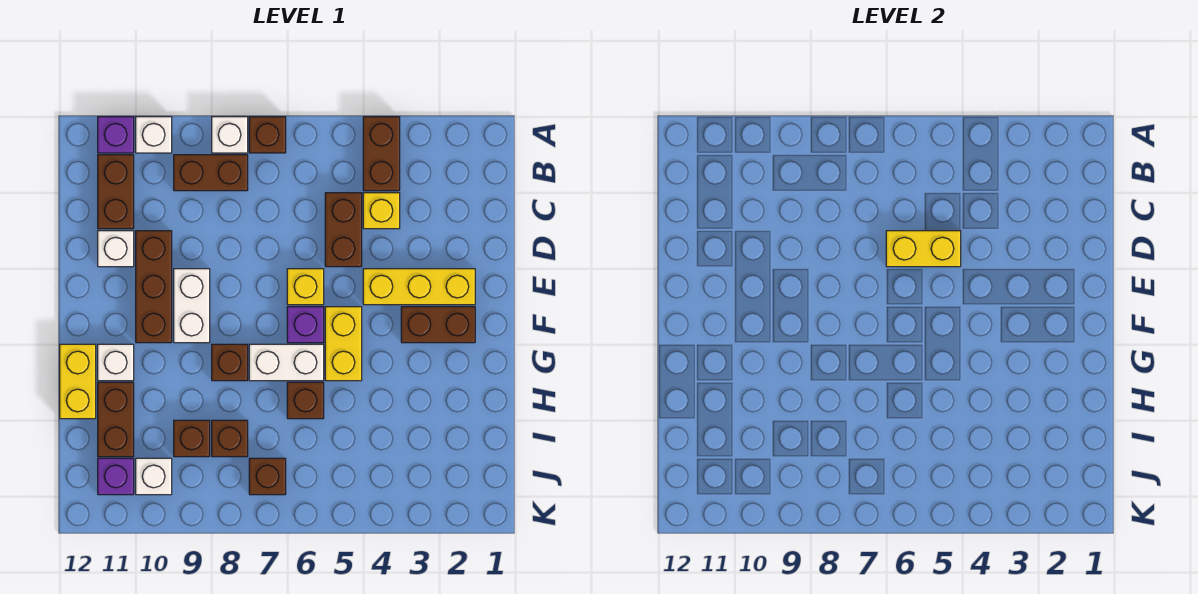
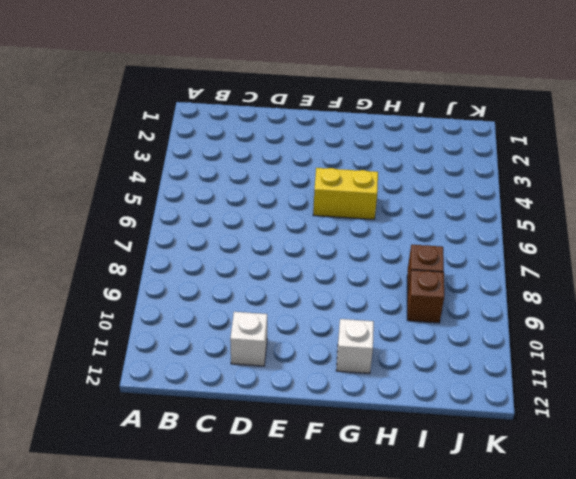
none -> brown 1x2 brick [363,117,400,191]
none -> brown 1x1 brick [249,117,286,153]
none -> white 1x1 brick [212,117,248,153]

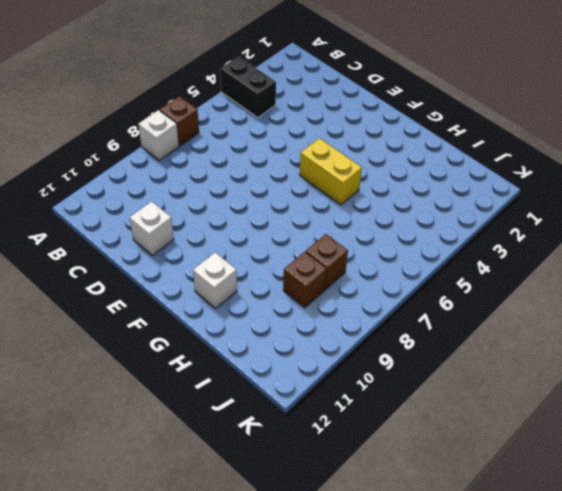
black 1x2 brick [220,56,276,118] -> brown 1x2 brick [363,117,400,191]
none -> white 1x1 brick [136,117,172,153]
none -> purple 1x1 brick [98,117,134,153]
none -> brown 1x2 brick [174,155,248,191]

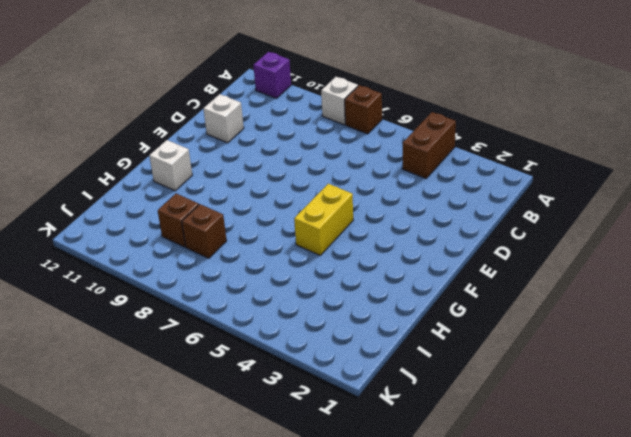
none -> white 1x1 brick [136,117,172,153]
none -> brown 1x2 brick [174,155,248,191]
none -> brown 1x2 brick [98,155,134,229]

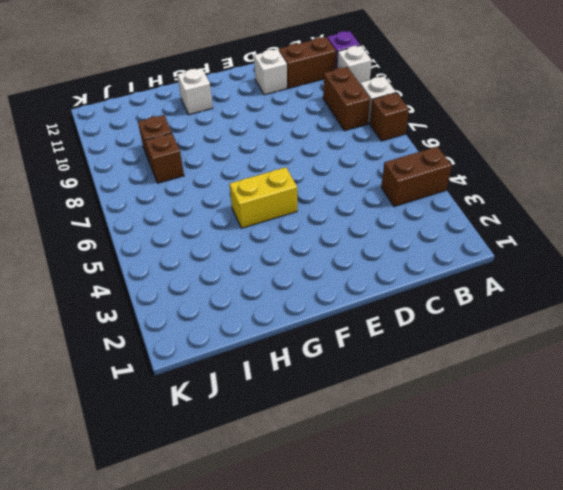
none -> yellow 1x1 brick [363,193,400,229]
none -> brown 1x2 brick [325,193,362,267]
none -> brown 1x3 brick [136,231,172,343]

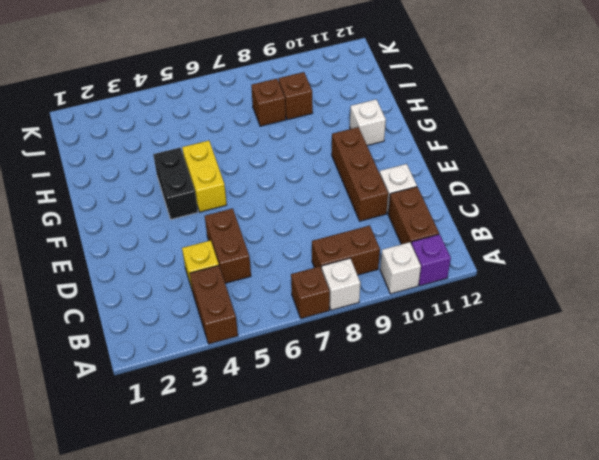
black 1x2 brick [153,148,198,219] -> none
none -> yellow 1x3 brick [363,269,475,305]
none -> yellow 1x1 brick [287,269,324,305]
none -> white 1x2 brick [174,269,210,343]

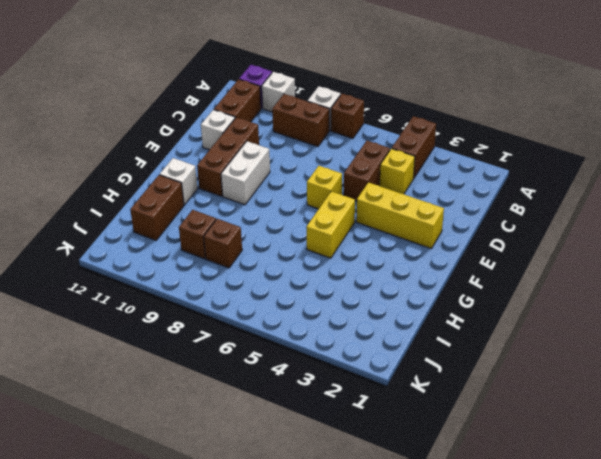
none -> brown 1x2 brick [401,307,475,343]
none -> purple 1x1 brick [287,307,324,343]
none -> white 1x2 brick [249,344,324,381]

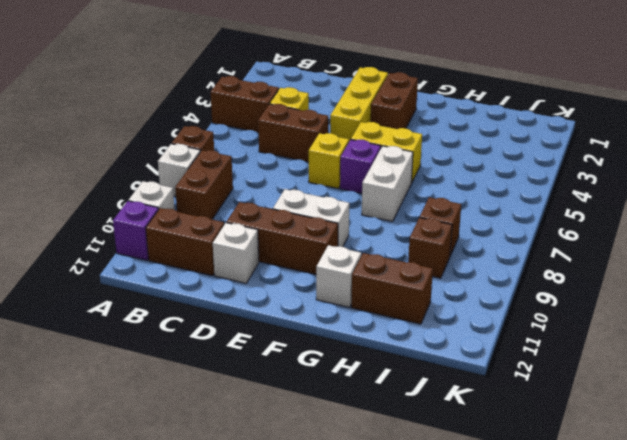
none -> brown 1x1 brick [212,344,248,381]
none -> yellow 1x2 brick [60,344,96,419]
none -> brown 1x1 brick [287,382,324,419]

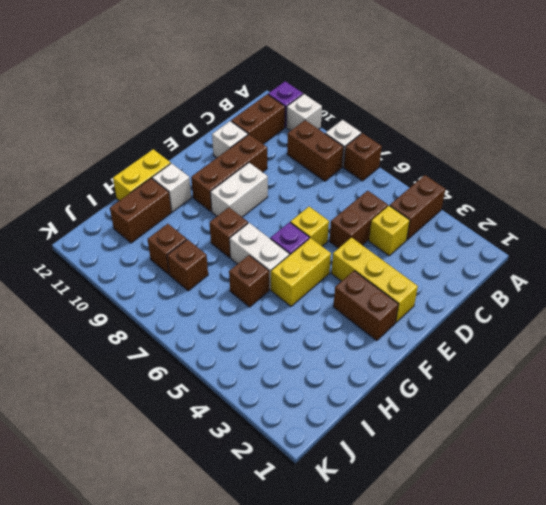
none -> brown 1x1 brick [249,458,286,495]
none -> white 1x1 brick [136,458,172,495]
none -> purple 1x1 brick [98,458,134,495]

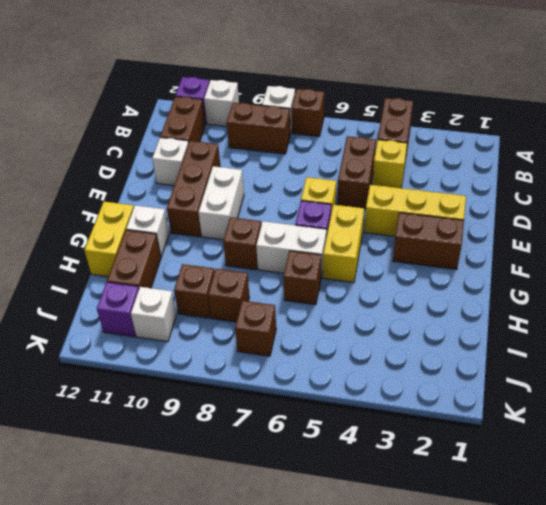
none -> yellow 1x2 brick [886,231,961,267]

